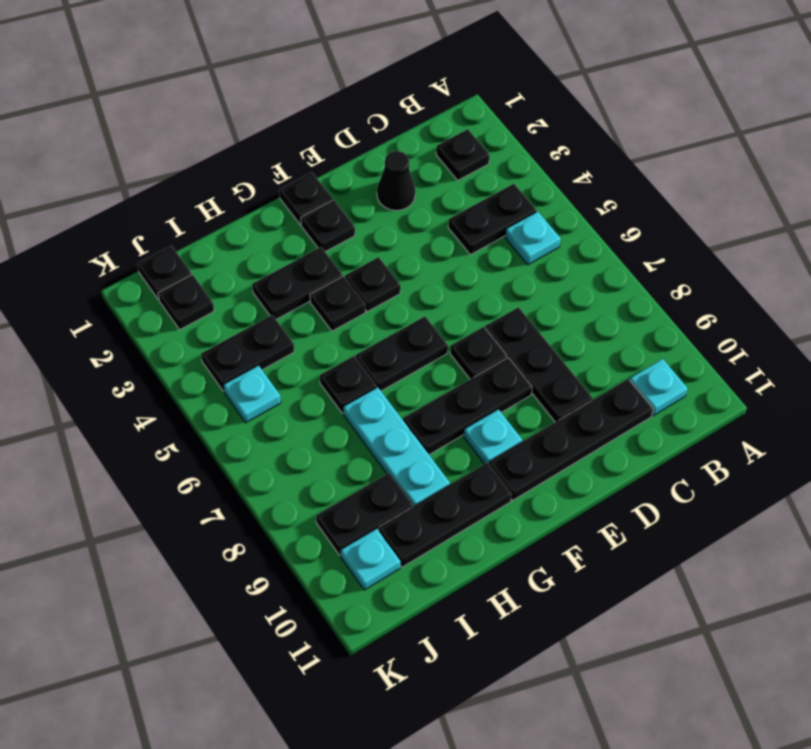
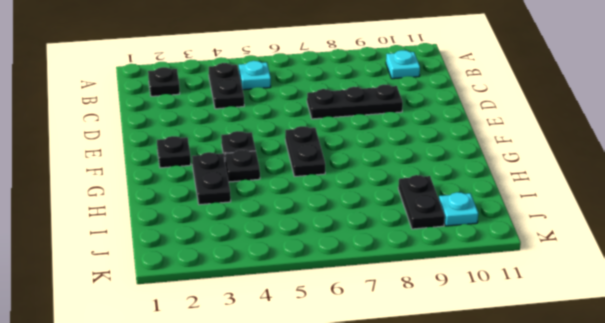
none -> black 1x4 plate [489,379,653,500]
none -> black 1x1 cone [377,151,415,211]
none -> black 1x1 plate [450,327,507,379]

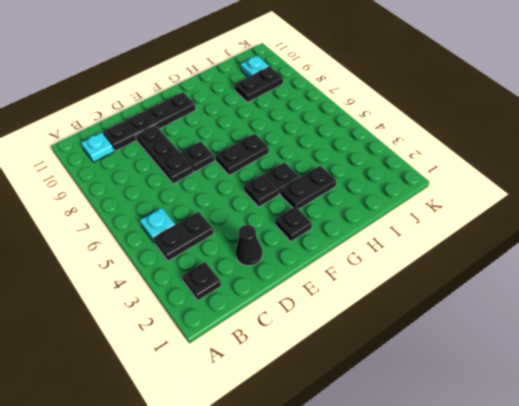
none -> black 1x3 plate [403,357,532,455]
none -> black 1x1 plate [279,172,333,225]
none -> cyan 1x1 plate [464,409,522,464]

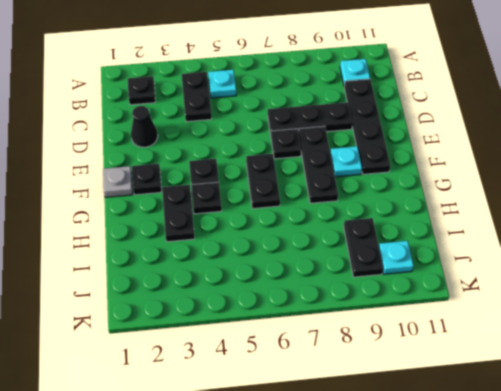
grey 1x1 plate [103,166,133,197] -> black 1x1 plate [279,172,333,225]
none -> black 1x3 plate [378,463,512,567]
none -> black 1x1 plate [320,356,377,413]
none -> cyan 1x3 plate [343,387,450,507]

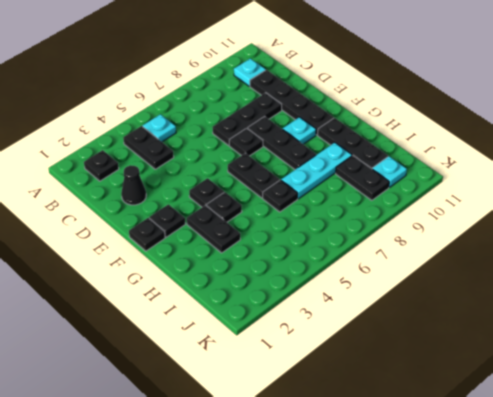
none -> black 1x2 plate [201,315,294,391]
none -> black 1x1 plate [137,245,192,300]
none -> black 1x1 plate [158,275,214,330]

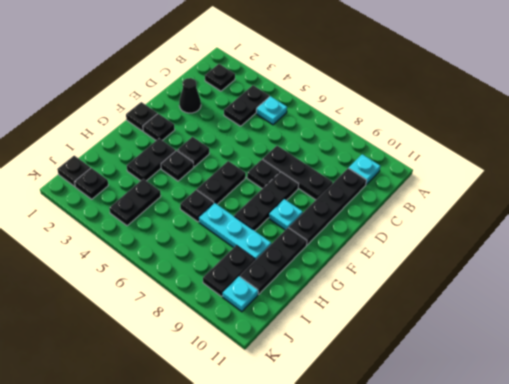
none -> cyan 1x1 plate [223,365,281,423]

